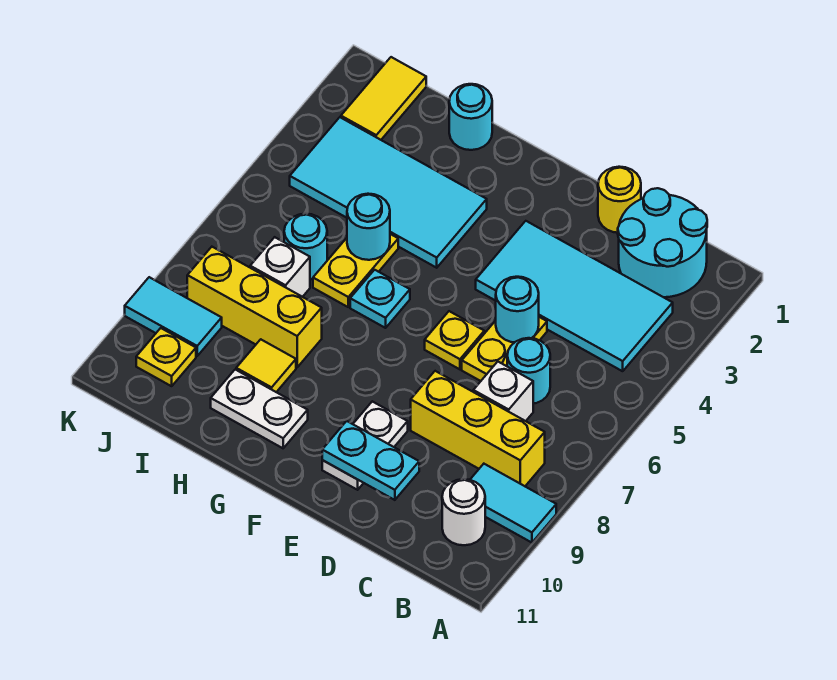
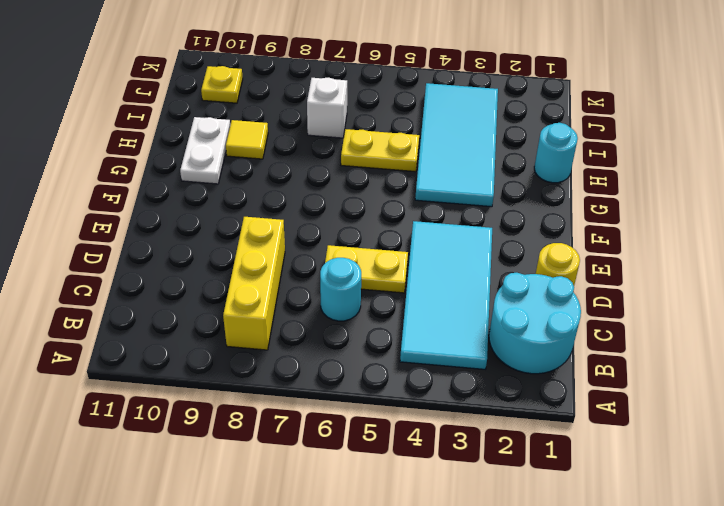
none -> cyan 1x2 tile [470,464,556,543]
none -> white 1x1 round brick [442,479,485,545]
none -> white 1x1 brick [473,362,533,421]

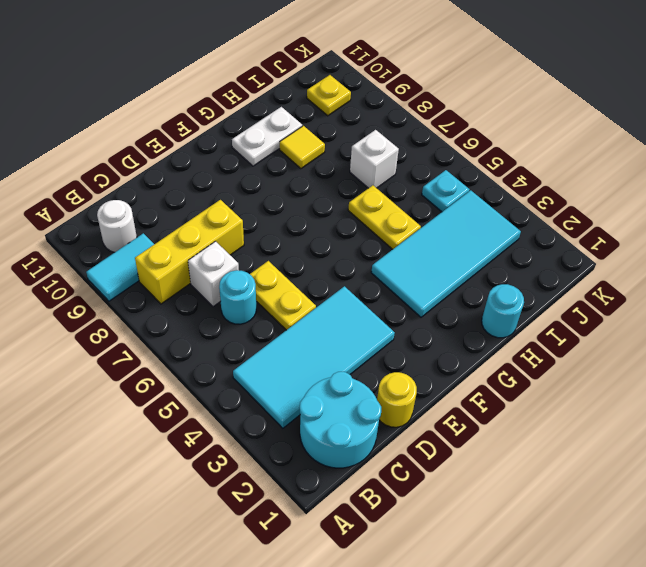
cyan 1x1 plate [422,170,469,212] -> cyan 1x1 plate moved to [350,270,410,328]
none -> yellow 1x1 plate [425,311,484,369]
none -> white 1x2 plate [322,401,408,490]
none -> yellow 1x3 brick [187,247,322,367]

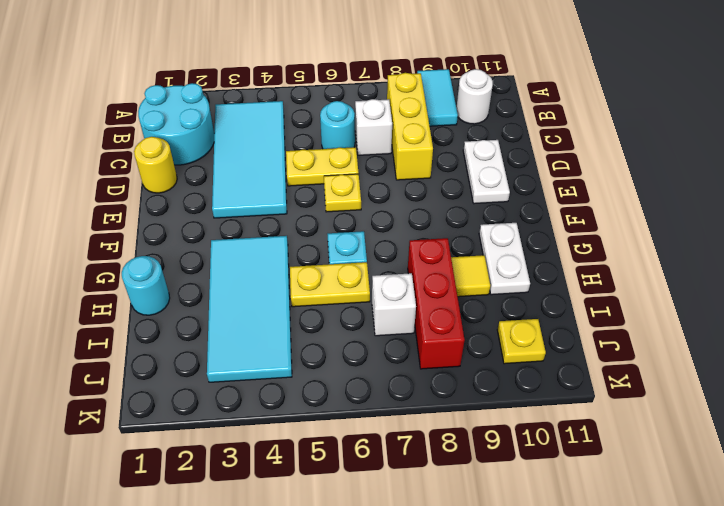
white 1x2 plate [463,140,510,204] -> white 1x2 plate turned to [322,401,408,490]
red 1x3 brick [408,238,465,369] -> yellow 1x3 brick [187,247,322,367]
none -> cyan 1x1 round brick [284,214,327,279]
none -> yellow 1x2 tile [341,57,426,140]
none -> cyan 1x2 tile [125,277,222,356]

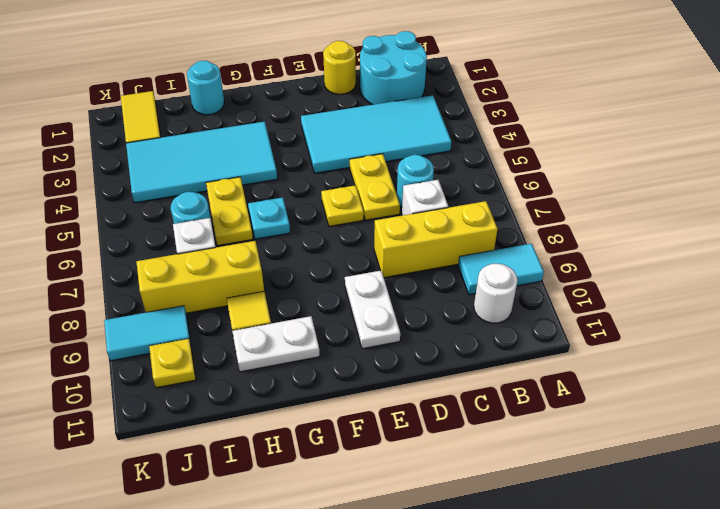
none -> cyan 1x1 round brick [496,277,539,342]
none -> cyan 1x2 plate [322,421,419,500]
none -> cyan 1x1 round brick [347,194,390,260]

